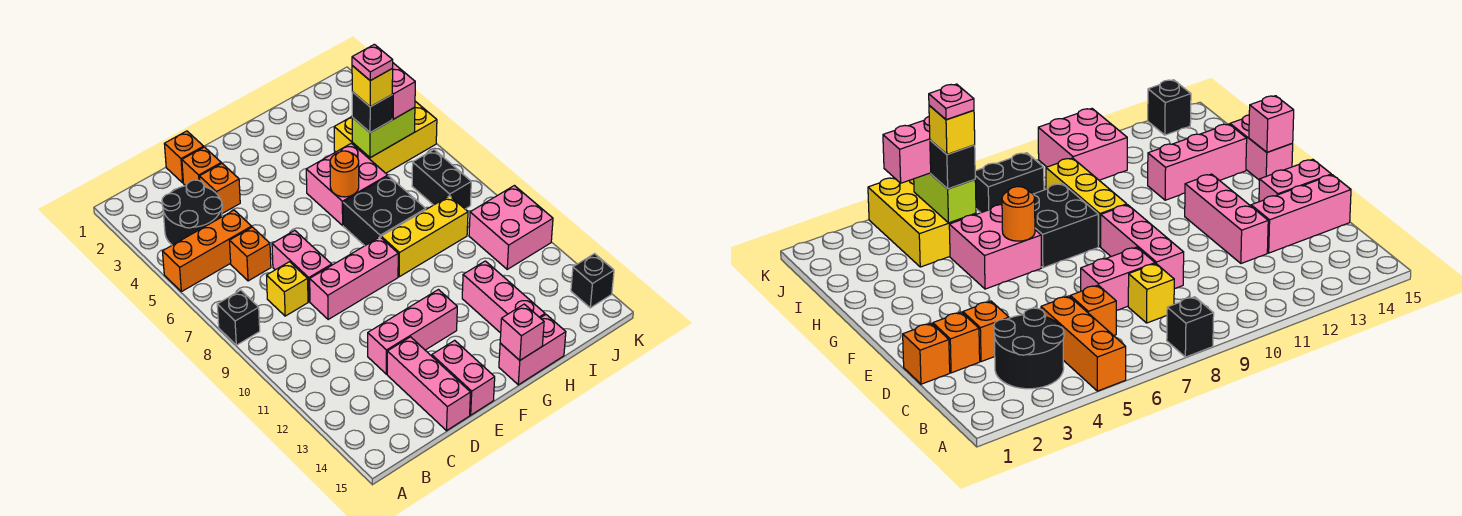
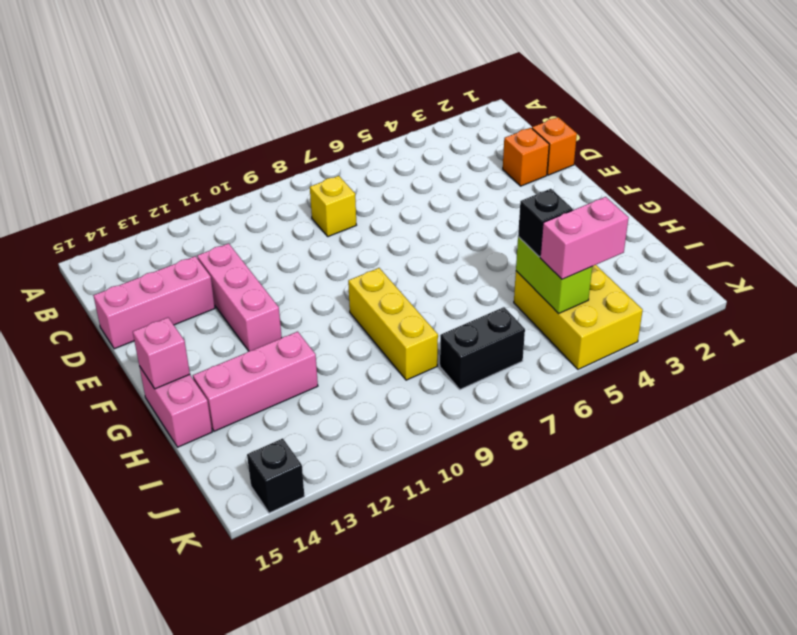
none -> orange 1x3 brick [162,210,252,292]
none -> black 1x1 brick [217,290,260,345]
none -> black 2x2 round brick [162,180,222,245]

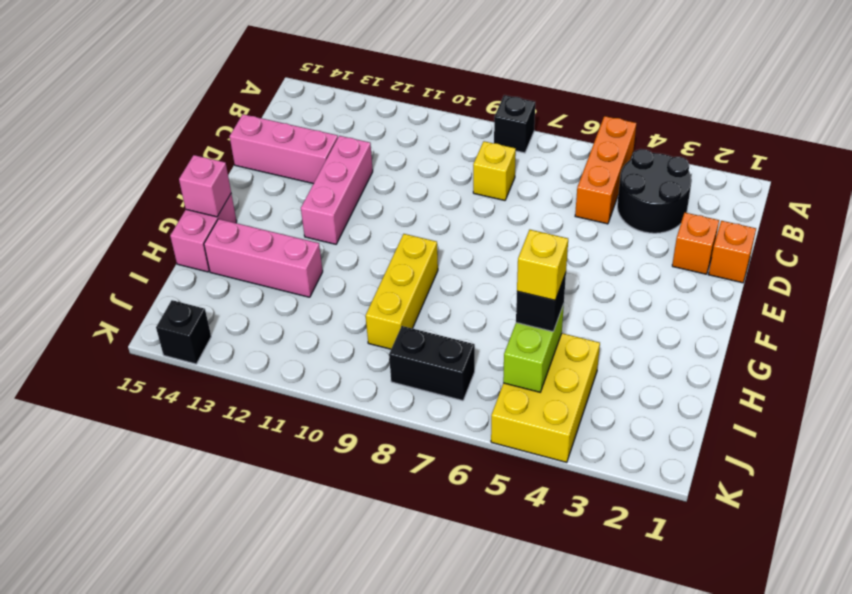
none -> orange 1x1 brick [230,227,271,281]
none -> orange 1x1 brick [200,163,240,214]
none -> pink 1x2 brick [272,230,332,302]

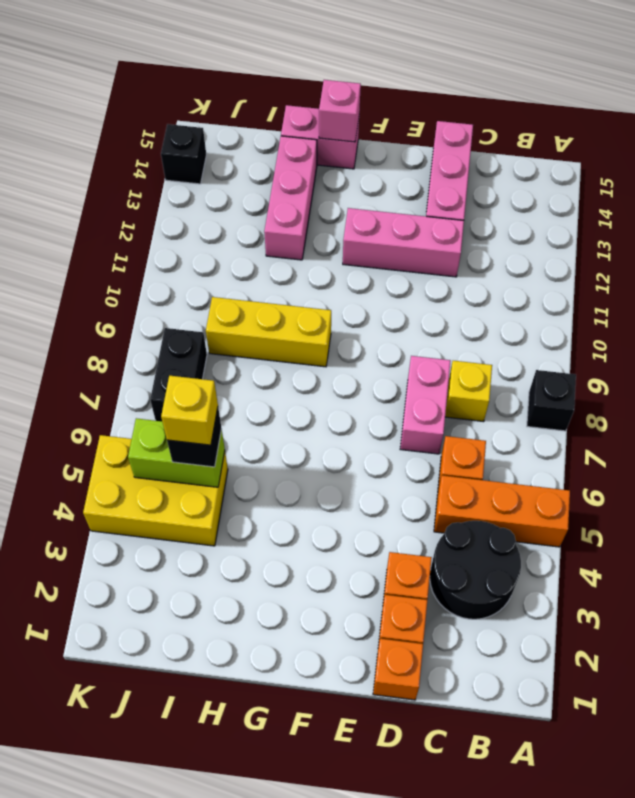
none -> pink 1x3 brick [310,237,398,319]
none -> pink 1x2 brick [432,340,495,415]
none -> pink 2x2 brick [306,143,388,225]

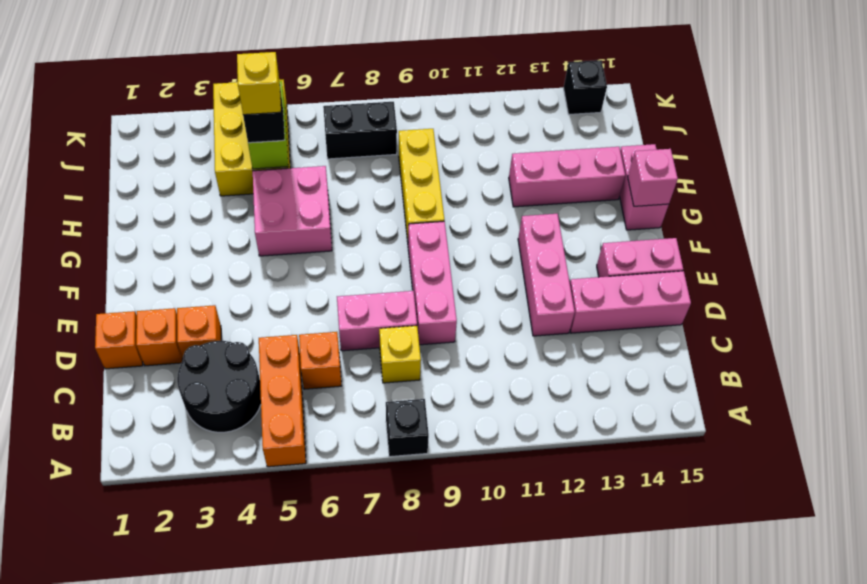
none -> black 2x2 brick [343,176,426,246]
none -> pink 2x2 brick [469,186,553,269]
none -> orange 1x1 round brick [330,151,359,197]

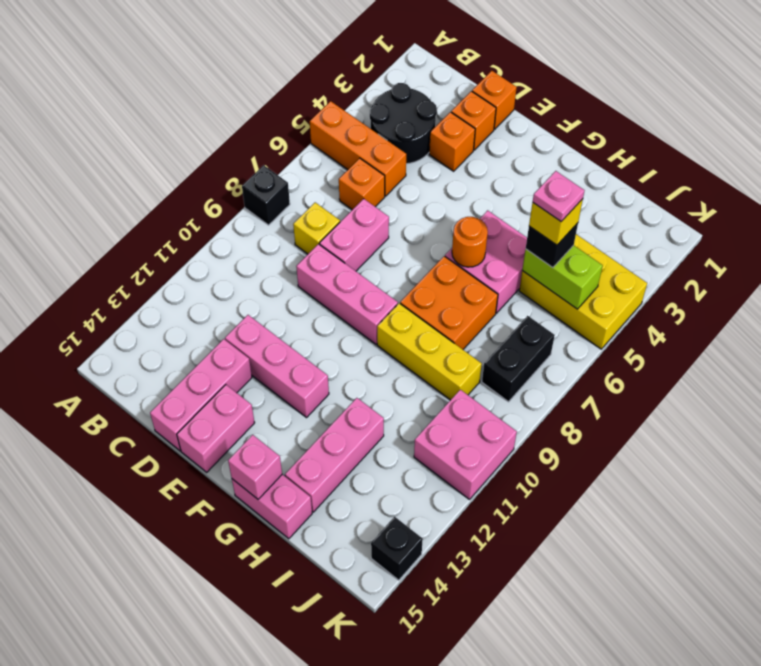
orange 2x2 brick [400,256,498,349] -> black 2x2 brick [343,176,426,246]
none -> pink 1x2 brick [392,63,415,119]

